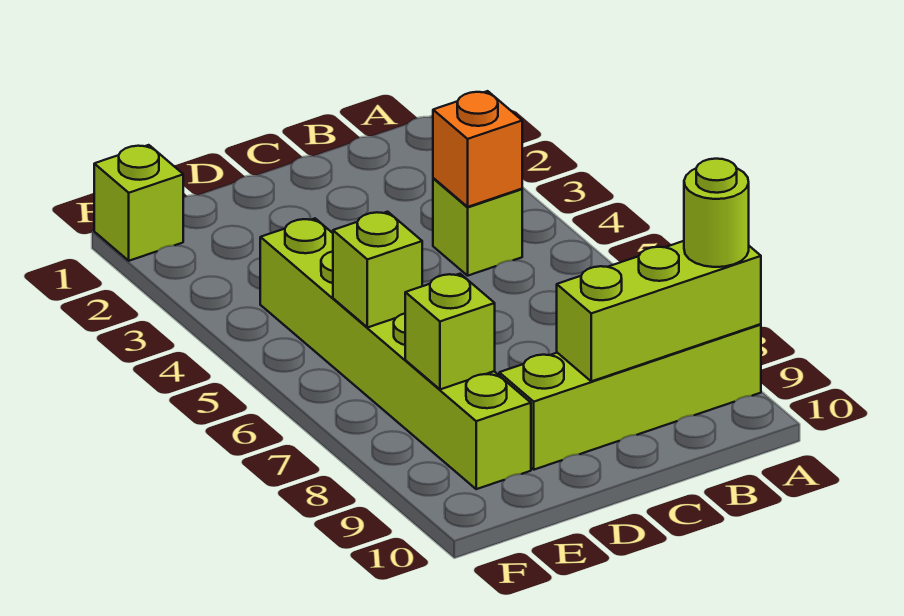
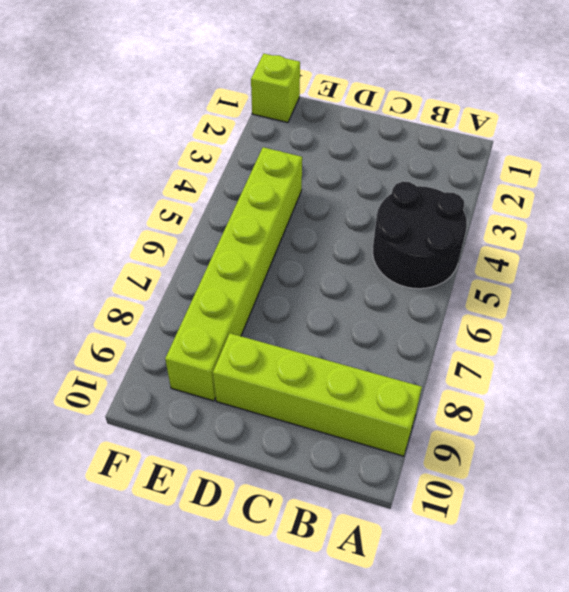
black 2x2 round brick [373,182,467,289] -> lime 1x1 brick [433,178,522,276]
none -> lime 1x3 brick [557,241,761,381]
none -> orange 1x1 brick [433,91,522,207]

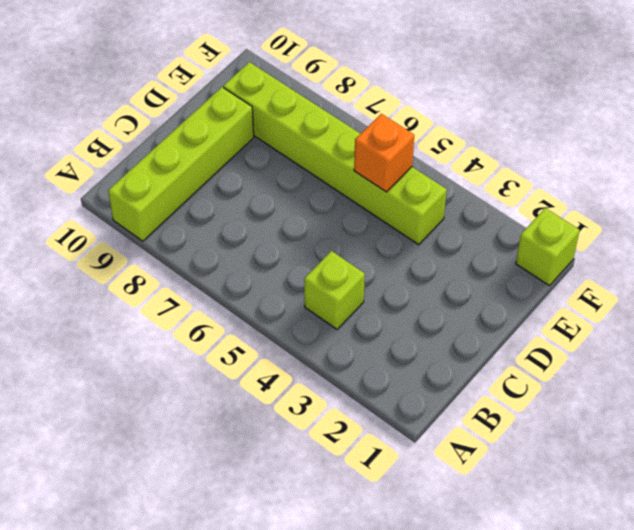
orange 1x1 brick [354,114,414,192] -> orange 1x1 brick moved to [433,91,522,207]
none -> lime 1x3 brick [557,241,761,381]
none -> lime 1x1 brick [333,212,422,328]

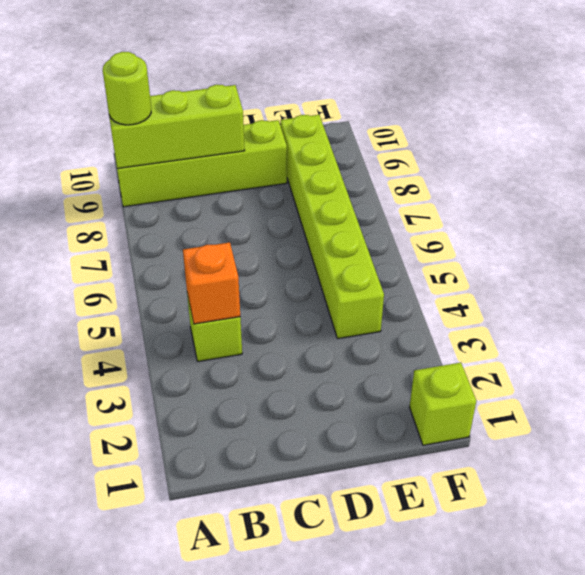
none -> lime 1x1 brick [333,212,422,328]
none -> lime 1x1 brick [405,274,495,389]

